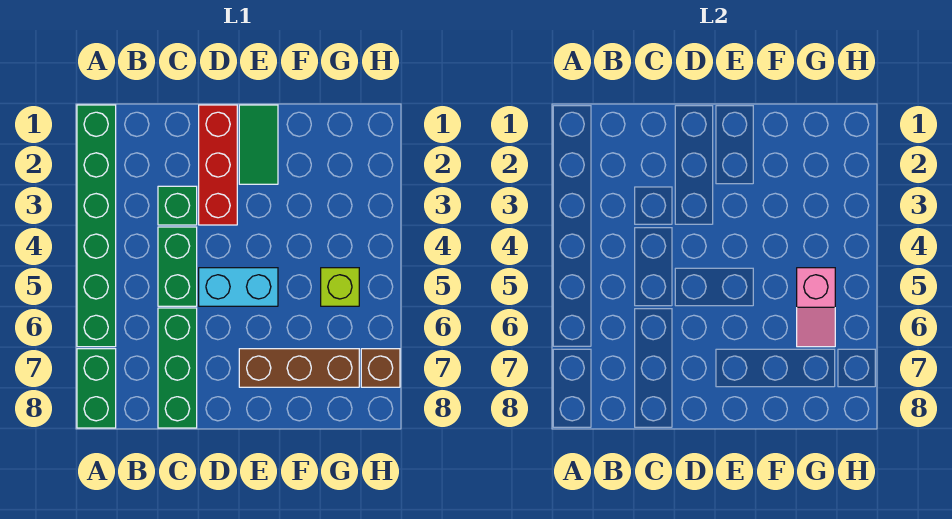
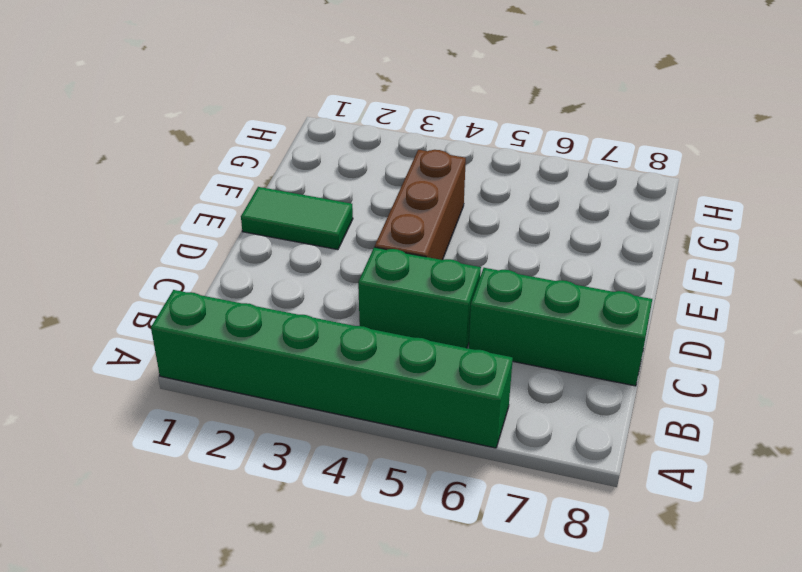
brown 1x3 brick [375,150,466,260] -> brown 1x3 brick moved to [239,349,359,387]
none -> green 1x2 brick [77,349,116,428]
none -> green 1x1 brick [158,186,197,225]
none -> red 1x3 brick [199,105,237,225]

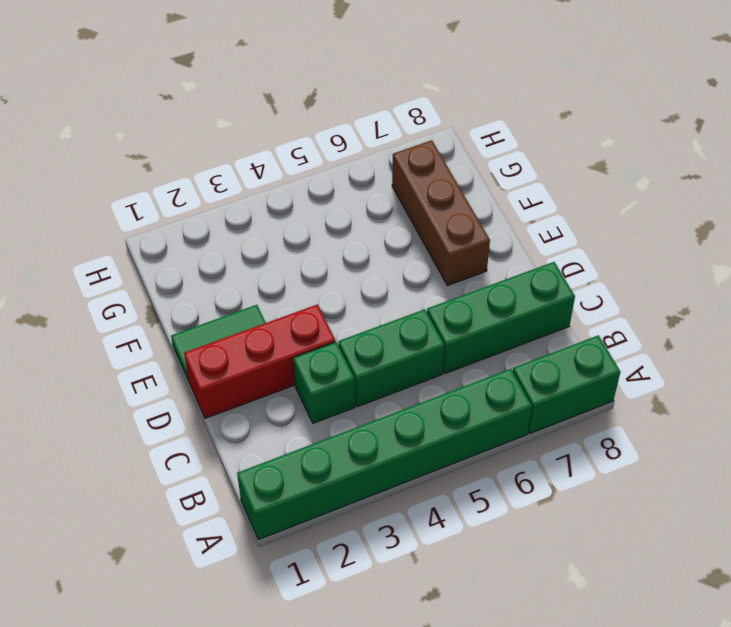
none -> cyan 1x2 brick [199,268,278,306]
none -> lime 1x1 brick [321,268,359,306]
none -> brown 1x1 brick [361,349,400,387]

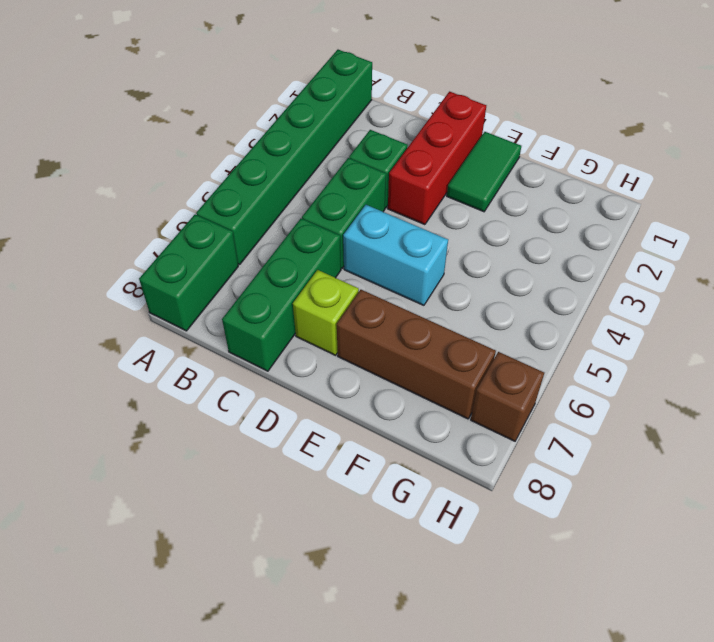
lime 1x1 brick [293,270,359,355] -> lime 1x1 brick moved to [321,268,359,306]
none -> pink 1x2 slope [797,268,835,347]

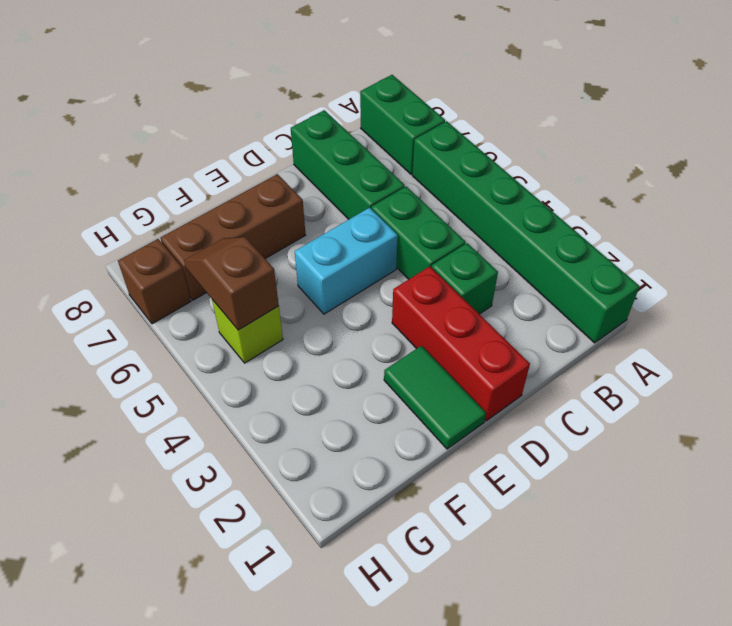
brown 1x2 slope [184,237,279,330] -> pink 1x2 slope [797,268,835,347]

